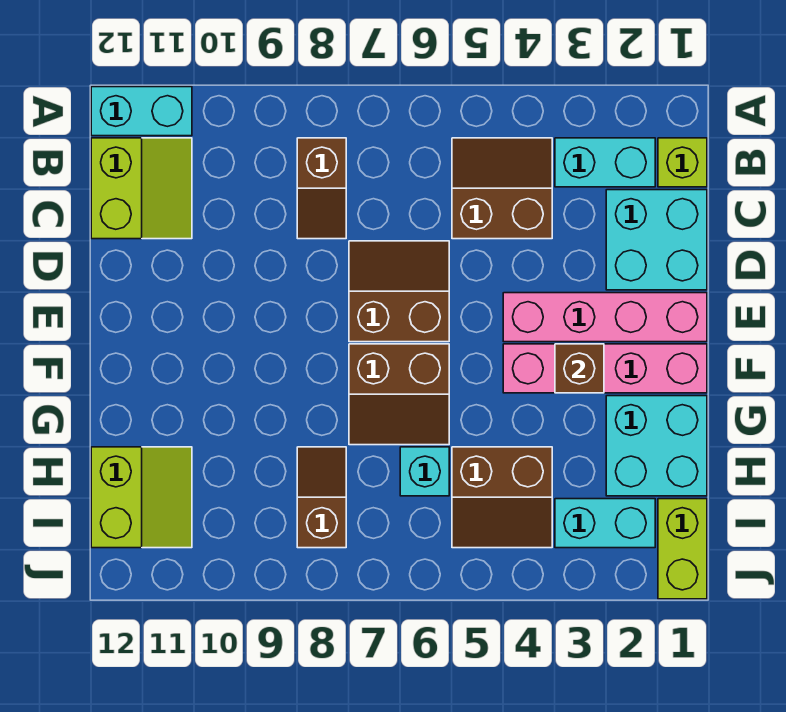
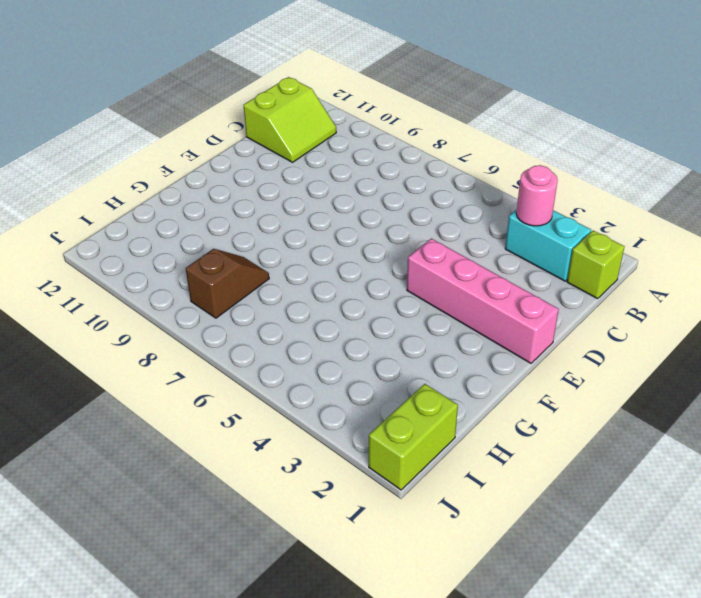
pink 1x1 round brick [516,165,558,226] -> none
none -> cyan 1x2 brick [91,87,192,136]
none -> brown 2x2 slope [452,138,552,239]
none -> brown 1x2 slope [297,138,346,239]

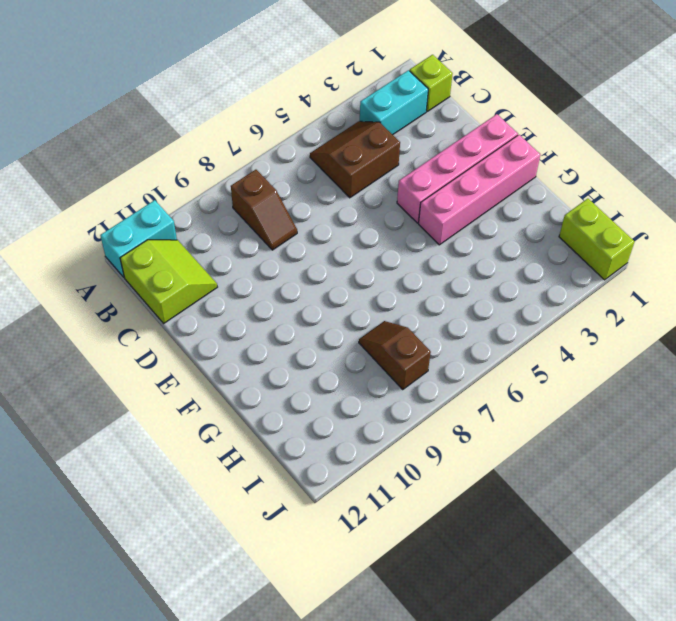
none -> cyan 2x2 brick [606,190,707,290]
none -> brown 2x2 slope [349,241,449,342]
none -> brown 2x2 slope [349,344,449,445]

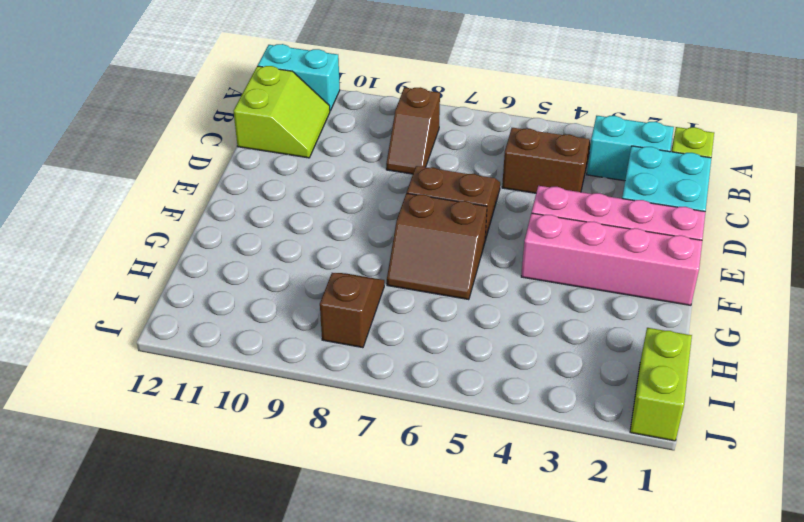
none -> cyan 2x2 brick [606,396,707,496]
none -> brown 2x2 slope [452,447,552,548]
none -> cyan 1x1 brick [400,447,449,496]

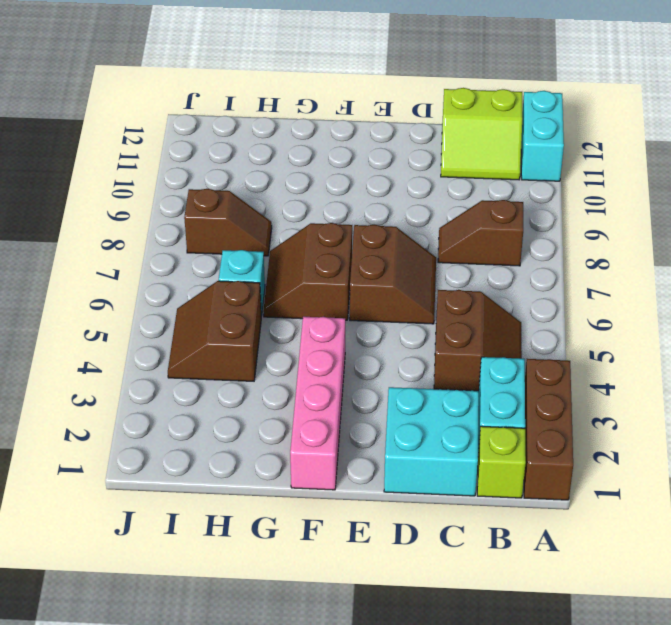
brown 1x3 brick [524,359,573,500] -> none
none -> pink 1x4 brick [503,293,707,342]
none -> cyan 2x2 brick [606,396,707,496]
none -> lime 2x2 slope [91,447,192,548]

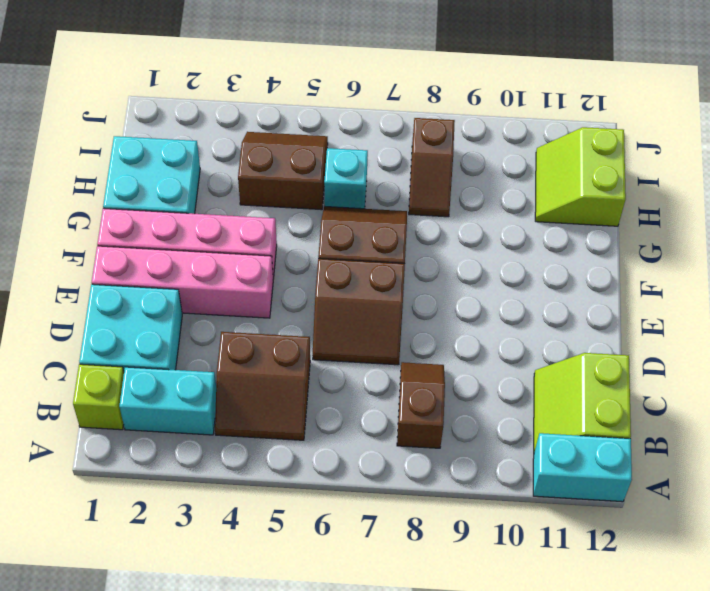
none -> lime 1x2 brick [658,499,707,599]
none -> cyan 1x2 brick [555,499,655,548]
none -> brown 1x1 brick [555,344,604,393]

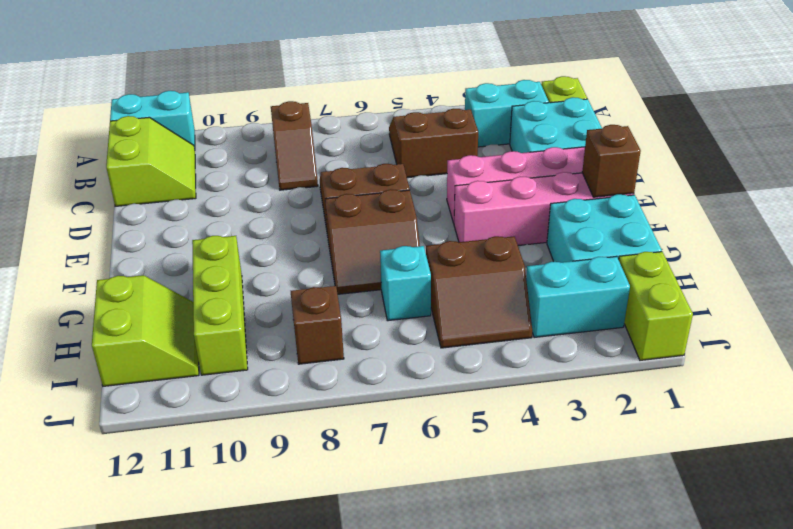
brown 1x1 brick [582,125,641,197] -> brown 1x1 brick moved to [555,344,604,393]
lime 1x3 brick [192,236,248,375] -> none

